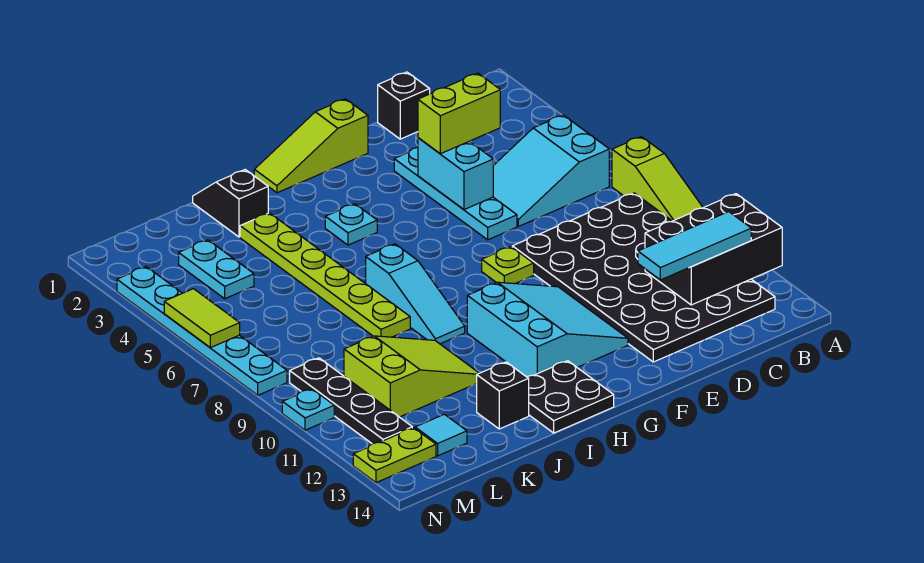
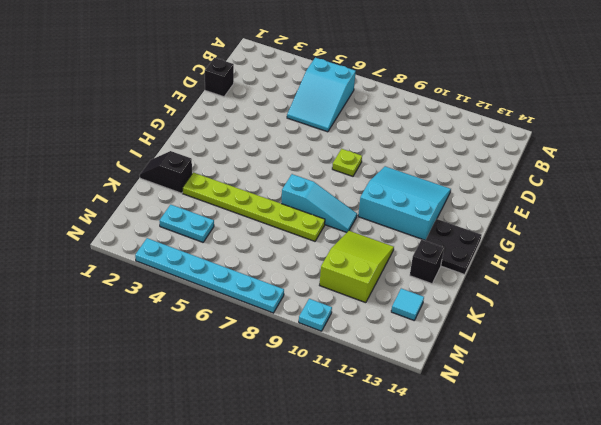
none -> lime 1x3 slope [612,137,703,221]
none -> black 4x6 plate [512,193,775,362]
none -> cyan 1x4 plate [394,147,517,240]

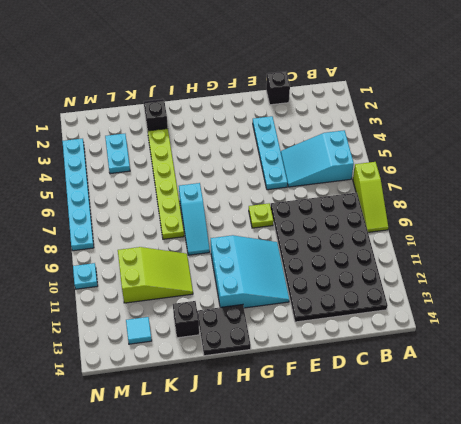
none -> lime 1x3 slope [254,99,368,193]
none -> cyan 1x1 plate [325,204,377,245]
none -> black 1x4 plate [290,358,412,444]

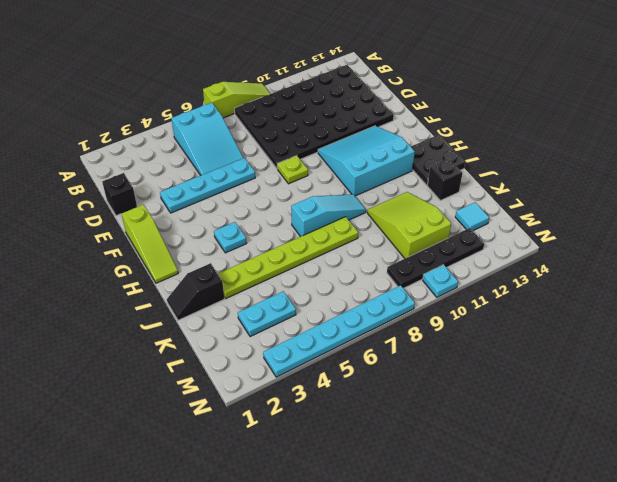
none -> lime 1x2 plate [353,428,436,483]
none -> black 2x3 brick [645,194,782,305]
none -> cyan 1x2 brick [418,138,493,210]

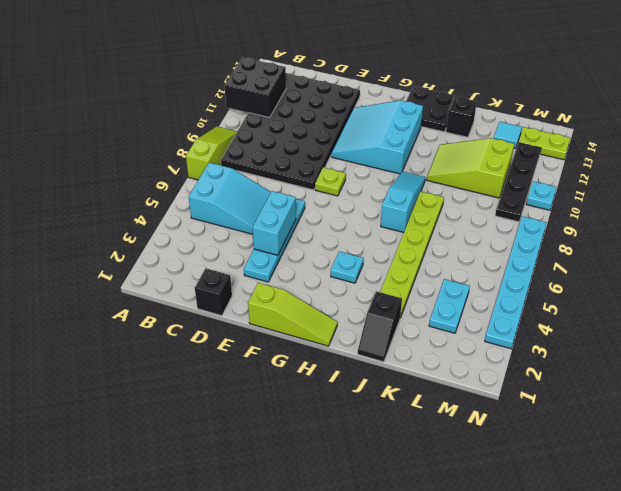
black 2x2 brick [225,57,286,118] -> black 2x3 brick [645,194,782,305]
none -> lime 1x2 tile [164,289,240,348]
none -> cyan 1x3 tile [638,212,751,280]
none -> lime 1x2 brick [418,73,500,154]

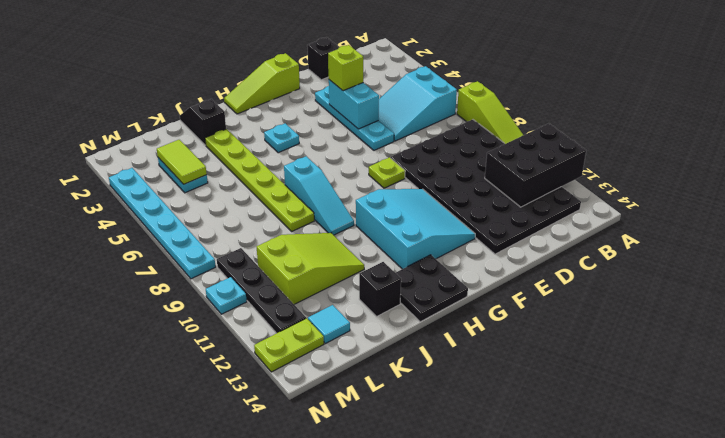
lime 1x1 brick [328,45,363,91] -> lime 1x2 brick [418,73,500,154]
lime 1x2 tile [157,140,207,184] -> lime 1x2 tile moved to [164,289,240,348]
none -> cyan 1x3 tile [638,212,751,280]

